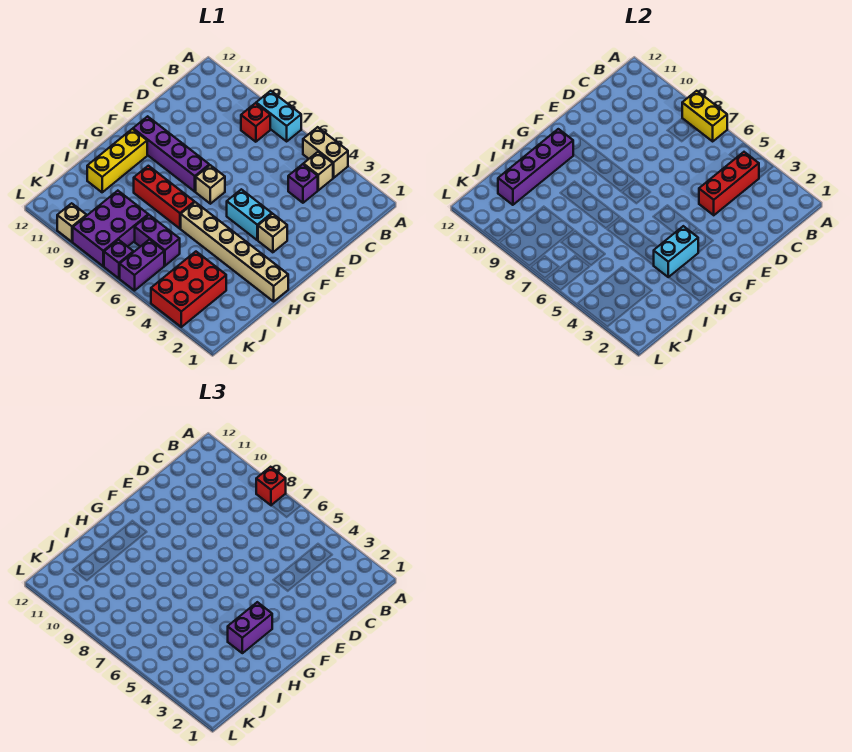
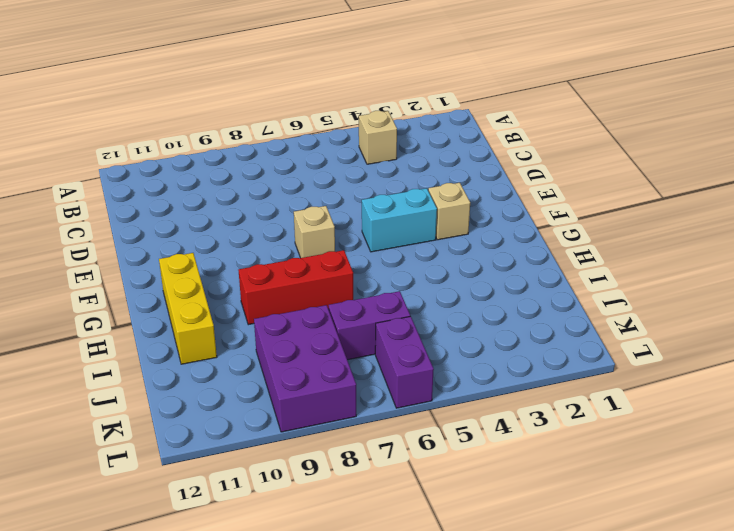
none -> tan 1x2 brick [303,127,348,178]
none -> cyan 1x2 brick [256,91,301,141]
none -> red 1x1 brick [241,103,270,142]

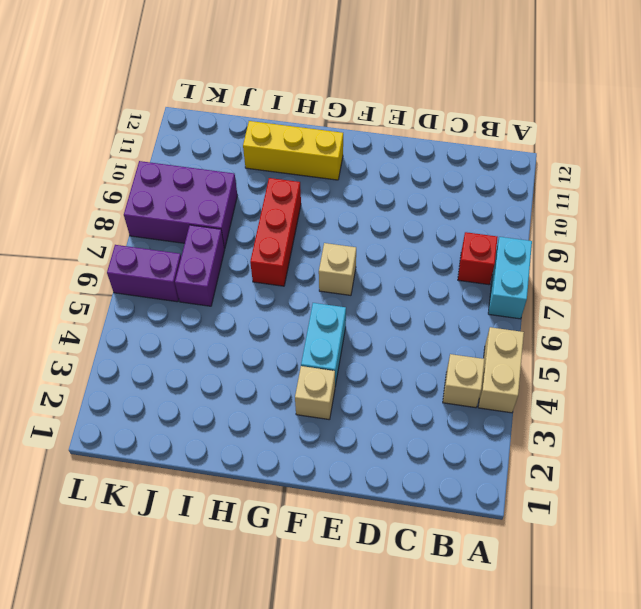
none -> purple 1x1 brick [288,164,318,203]
none -> purple 1x4 brick [133,116,209,192]
none -> tan 1x6 brick [181,202,288,301]

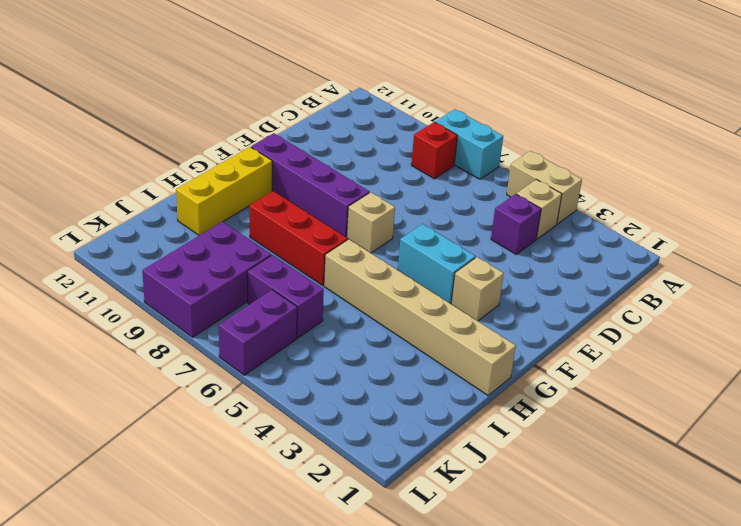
none -> red 2x3 brick [151,252,226,327]
none -> purple 1x1 brick [104,240,133,278]
none -> tan 1x1 brick [57,203,87,242]

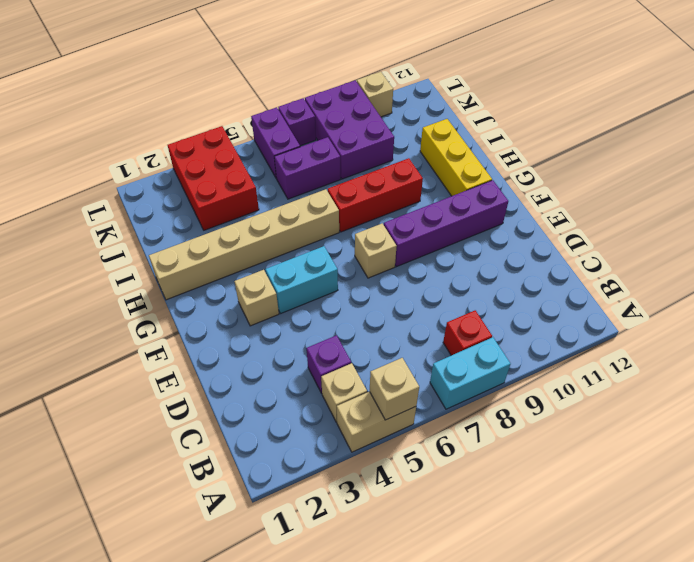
tan 1x1 brick [370,358,419,420] -> none
none -> yellow 1x2 brick [682,91,727,141]
none -> red 1x3 brick [699,152,759,215]
none -> cyan 1x2 brick [653,226,698,277]

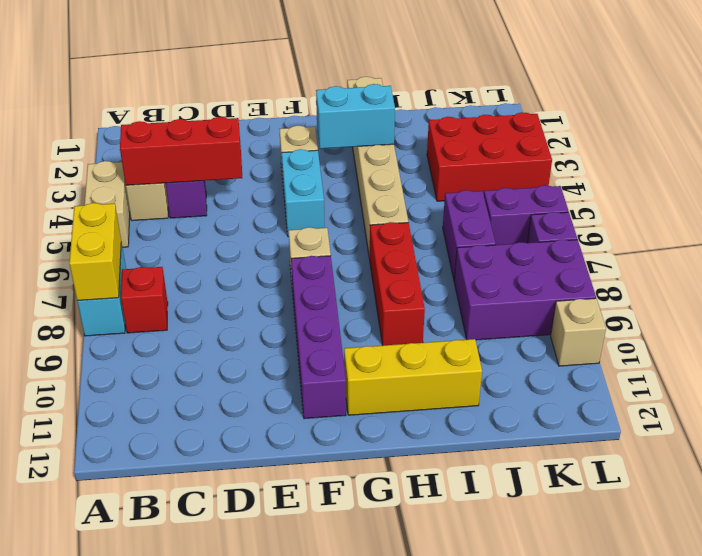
none -> purple 1x4 brick [498,129,573,205]
none -> red 1x1 brick [256,467,286,505]
none -> purple 1x2 brick [228,602,272,653]

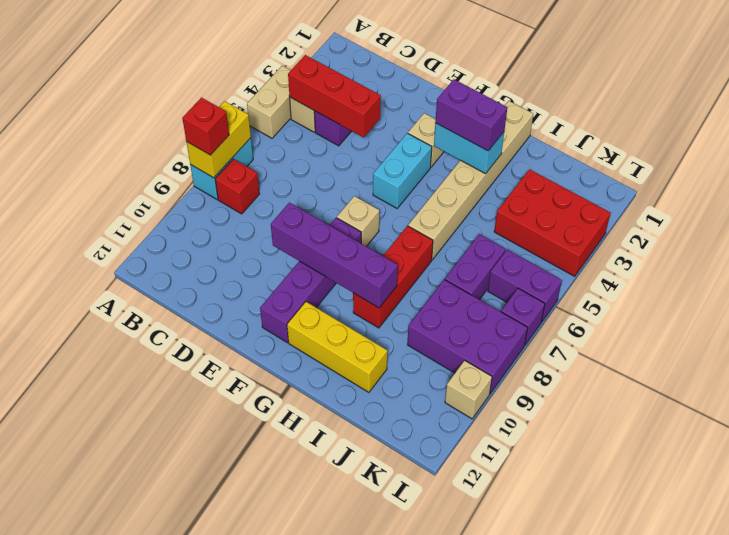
purple 1x4 brick [271,202,398,308] -> purple 1x4 brick moved to [498,129,573,205]

